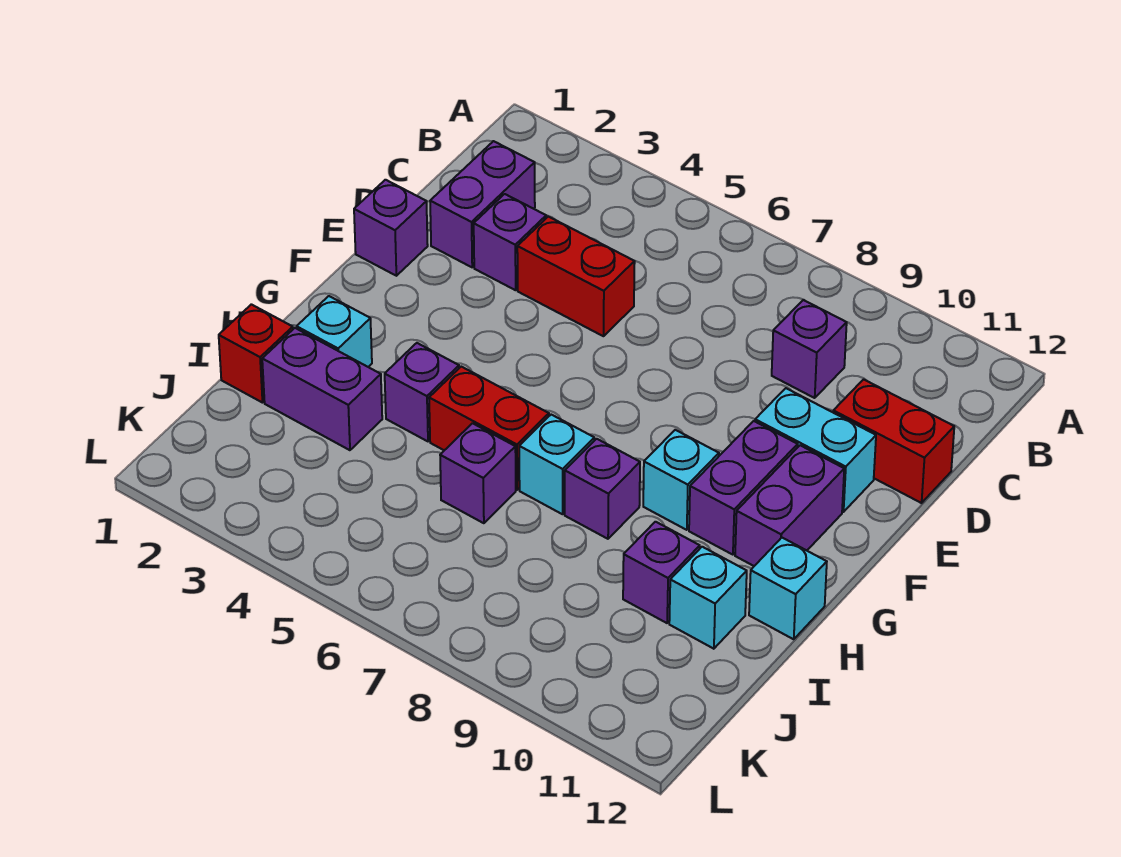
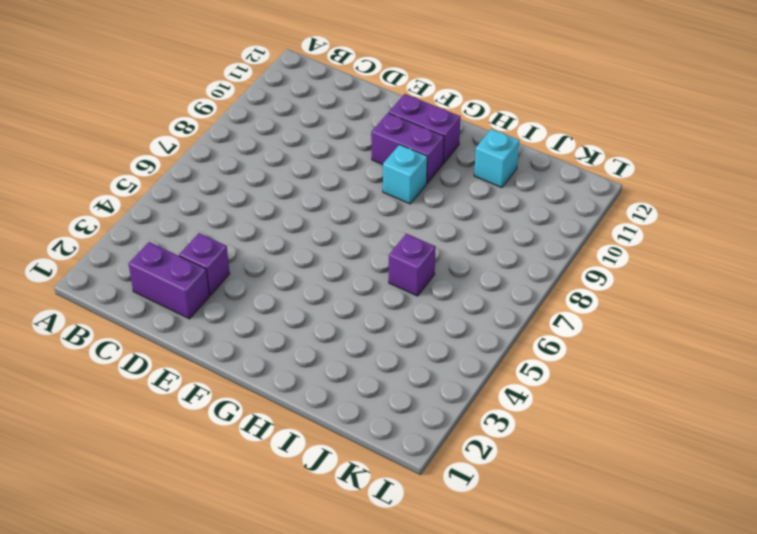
none -> purple 1x1 brick [772,300,847,398]
none -> red 1x2 brick [517,217,635,336]
none -> red 1x2 brick [833,379,954,503]

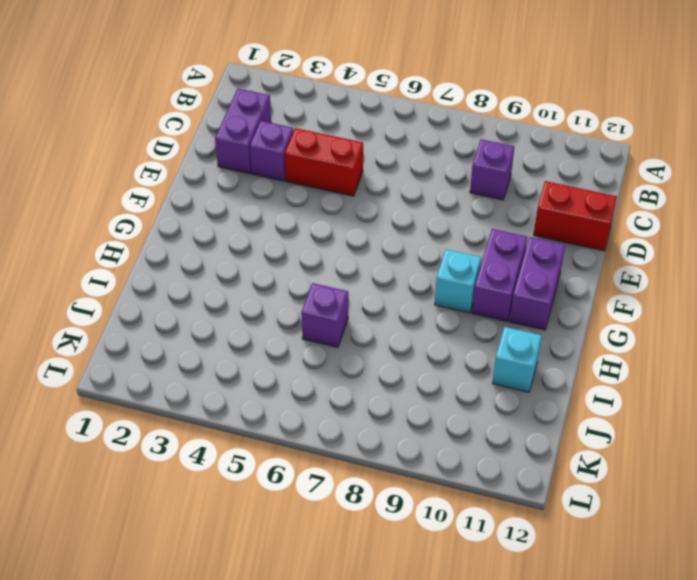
none -> purple 1x1 brick [354,180,428,276]
none -> cyan 1x2 brick [755,388,876,512]
none -> cyan 1x1 brick [297,296,372,367]

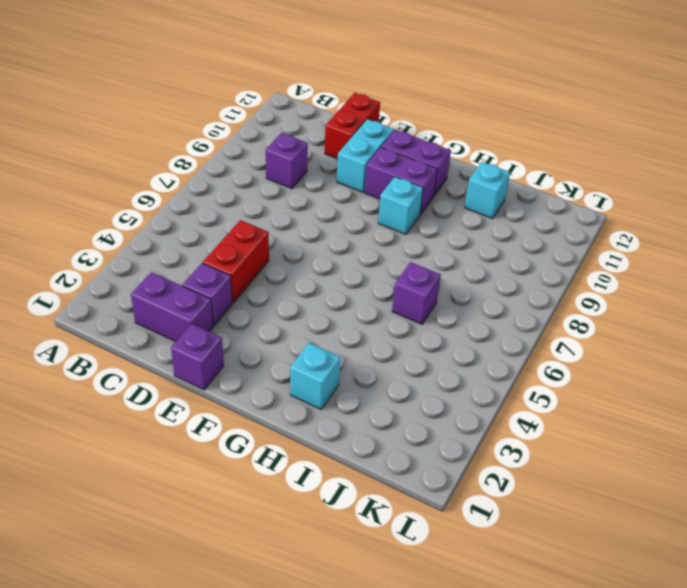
none -> purple 1x1 brick [385,343,459,441]
none -> red 1x2 brick [429,367,549,490]
none -> cyan 1x1 brick [519,415,594,514]

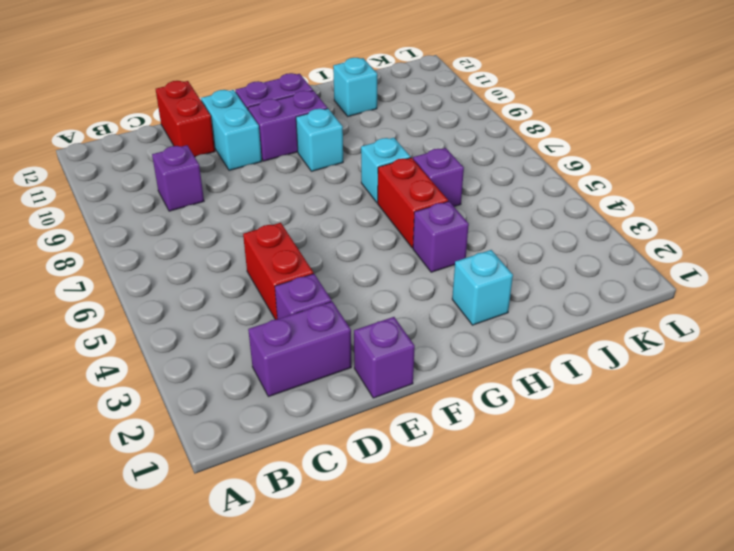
none -> purple 1x1 brick [565,439,640,539]
none -> cyan 1x1 brick [749,538,827,639]
none -> red 1x1 brick [219,304,293,403]

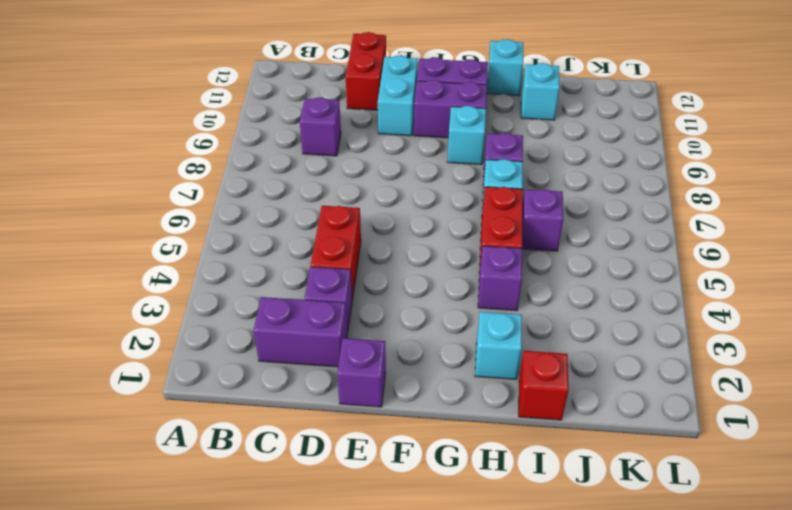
none -> purple 1x2 brick [262,328,382,450]
none -> purple 1x1 brick [623,522,700,623]

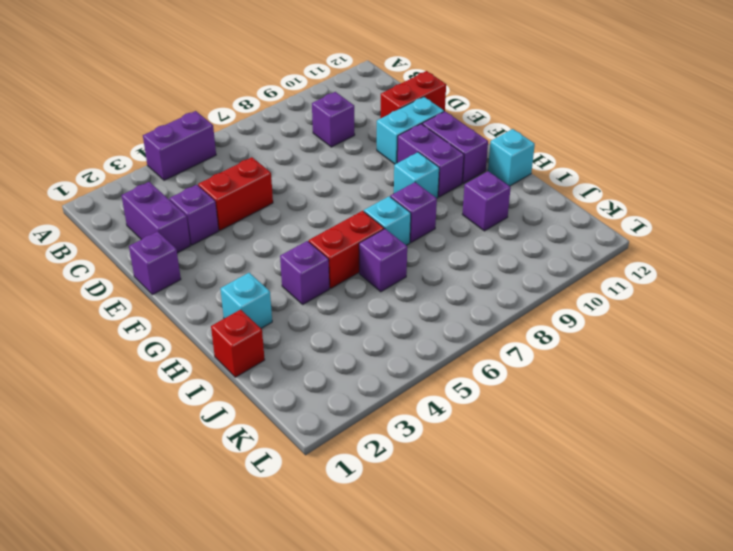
purple 1x2 brick [143,111,216,180] -> purple 1x2 brick moved to [262,328,382,450]
none -> cyan 1x1 brick [669,547,747,649]

